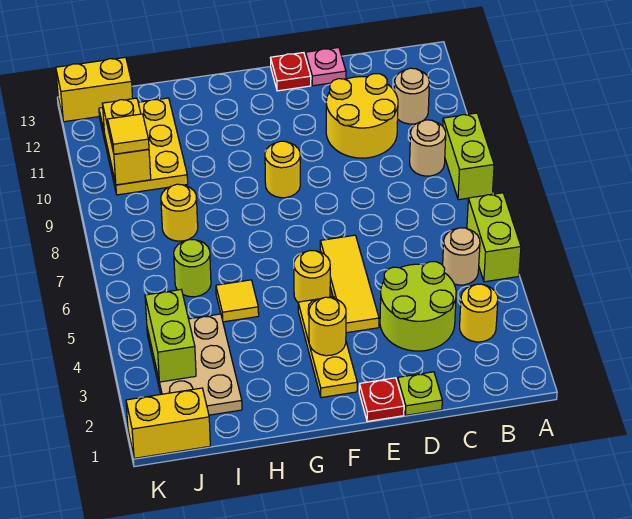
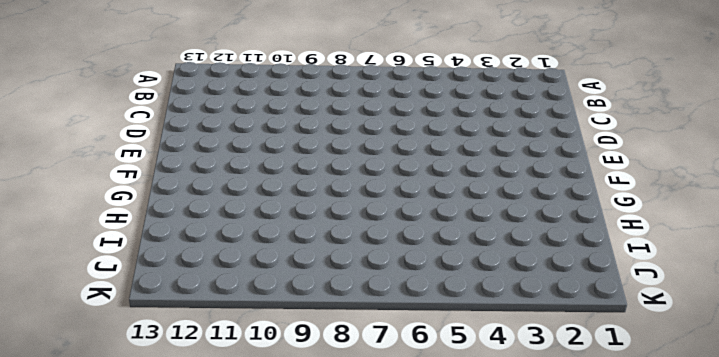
none -> lime 1x2 brick [467,193,521,282]
none -> lime 1x2 brick [443,113,494,200]
none -> yellow 1x1 round brick [460,284,498,342]

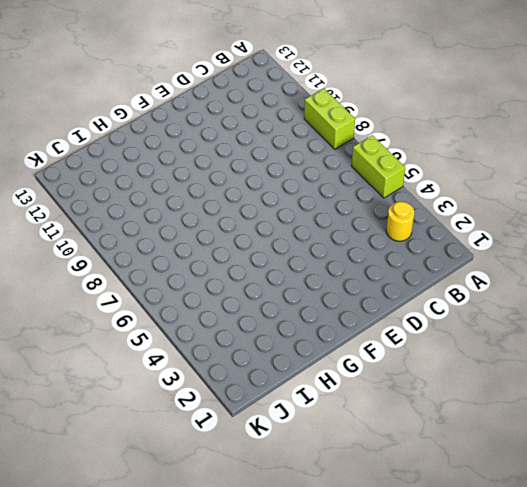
none -> tan 1x1 round brick [443,228,480,285]
none -> tan 1x1 round brick [410,120,446,176]
none -> tan 1x1 round brick [394,68,429,124]

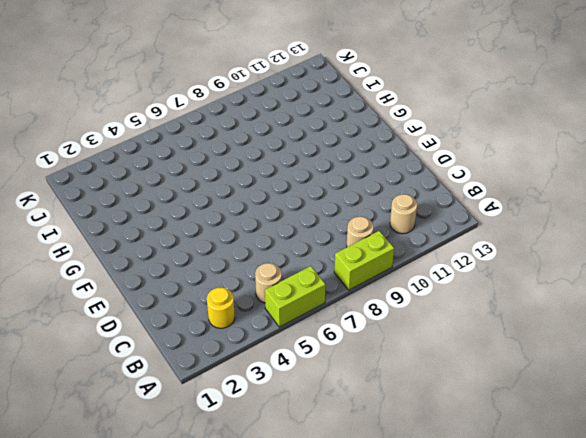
none -> lime 2x2 round brick [380,262,456,351]
none -> yellow 2x2 round brick [326,74,398,158]
none -> lime 1x1 plate [398,372,442,415]

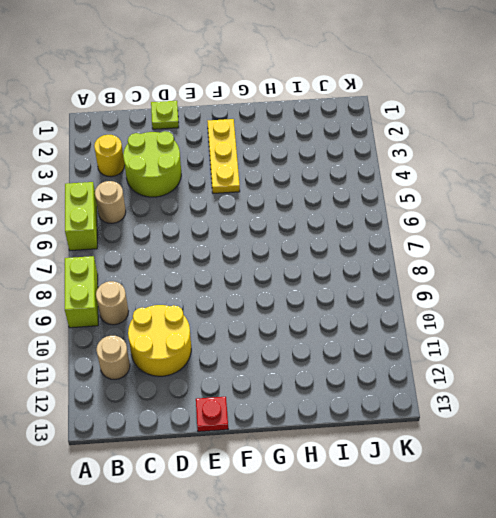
none -> pink 1x1 plate [306,48,346,86]
none -> red 1x1 plate [359,378,404,421]
none -> yellow 1x3 tile [320,235,379,333]

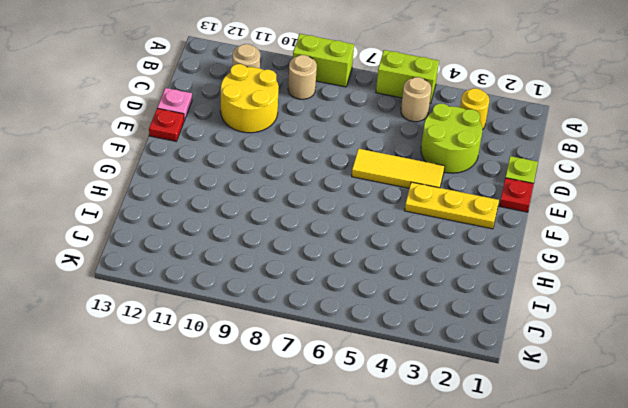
none -> yellow 1x1 round brick [294,251,330,302]
none -> yellow 1x1 round brick [265,141,300,198]
none -> yellow 1x1 tile [216,280,259,322]

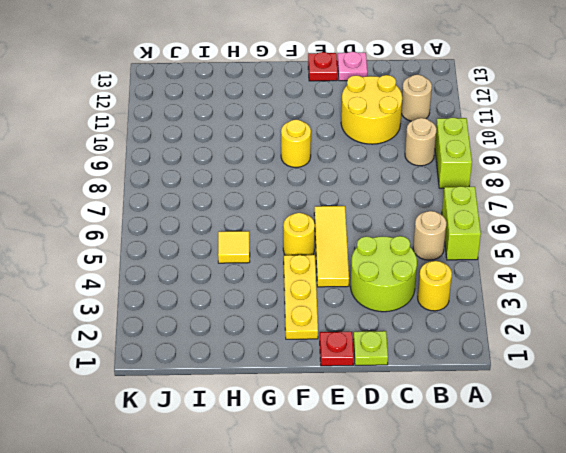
none -> tan 2x3 plate [147,314,242,415]
none -> lime 1x1 round brick [174,240,211,297]
none -> yellow 1x1 round brick [161,184,198,241]

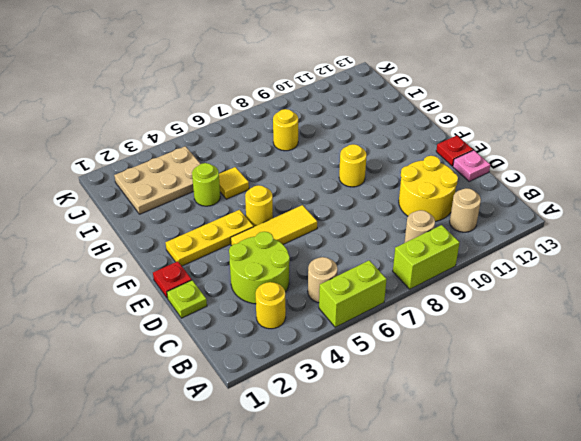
lime 1x1 round brick [192,163,220,206] -> lime 1x1 round brick moved to [174,240,211,297]
none -> yellow 2x3 plate [99,98,188,195]
none -> yellow 1x2 brick [126,388,210,458]
none -> yellow 1x2 brick [56,57,133,122]

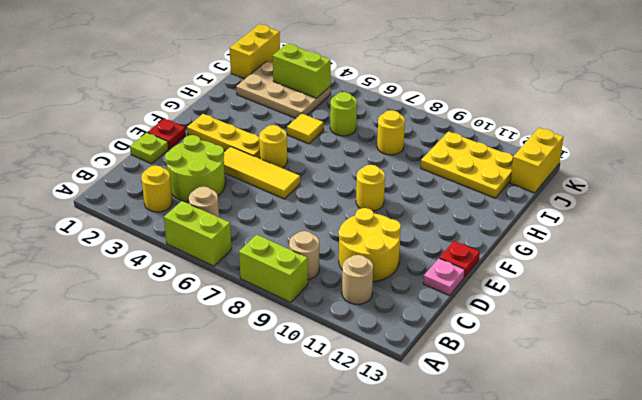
none -> yellow 1x1 round brick [309,297,346,356]
none -> yellow 1x2 brick [102,98,151,185]
none -> yellow 1x1 tile [108,114,149,154]

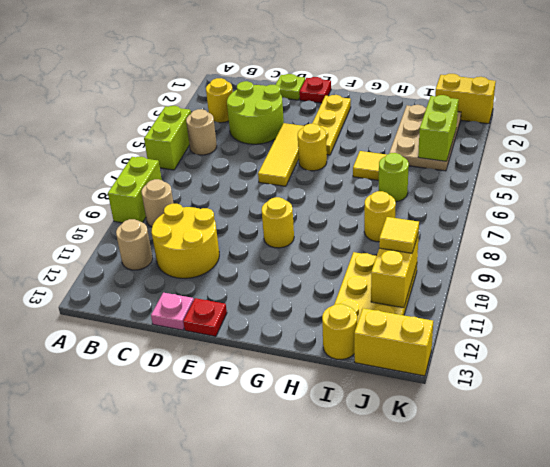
yellow 1x1 round brick [322,304,357,360] -> yellow 1x1 round brick moved to [309,297,346,356]

